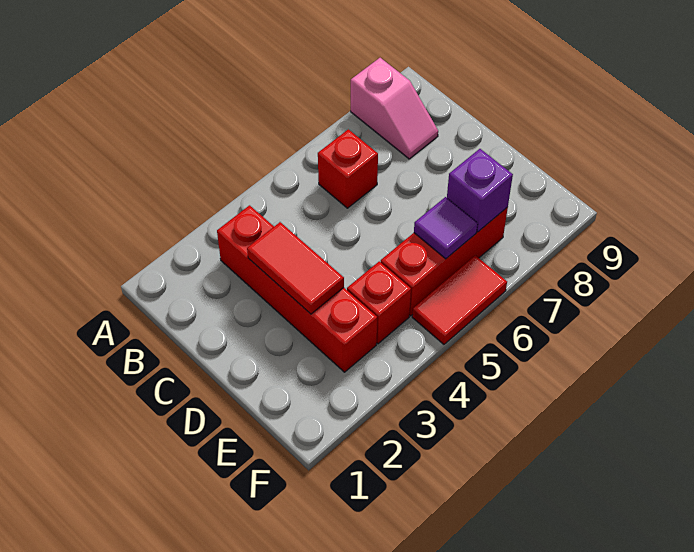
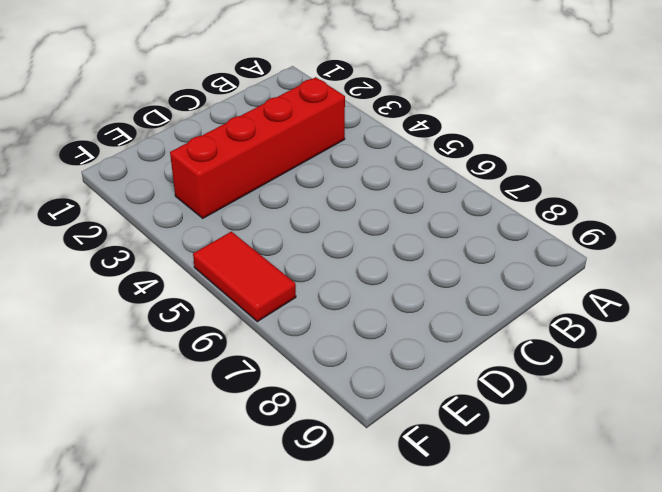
none -> pink 1x2 slope [351,58,438,159]
none -> red 1x1 brick [318,129,378,208]

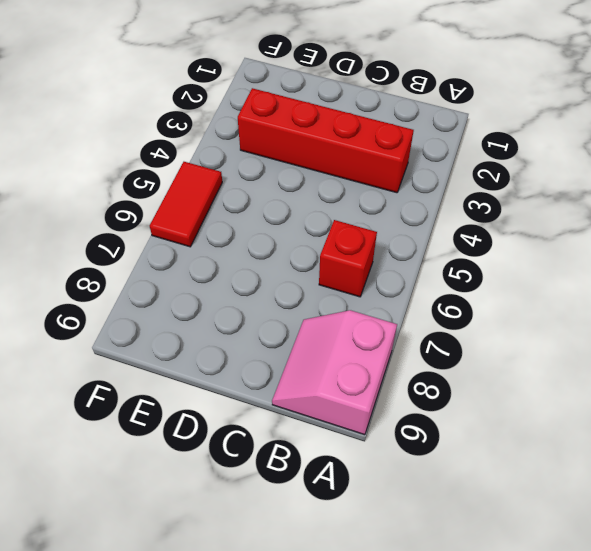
pink 2x2 slope [272,310,397,435] -> pink 1x2 slope [351,58,438,159]
none -> red 1x1 brick [347,261,411,344]
none -> red 1x3 brick [381,207,508,316]

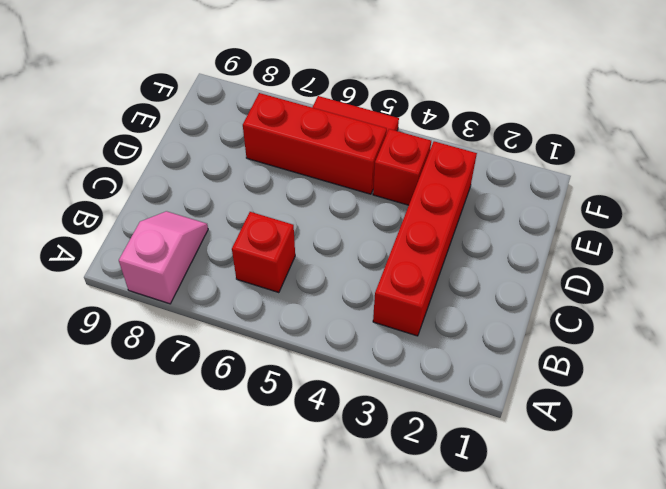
none -> red 1x2 tile [247,222,344,314]
none -> purple 1x1 tile [414,197,478,259]

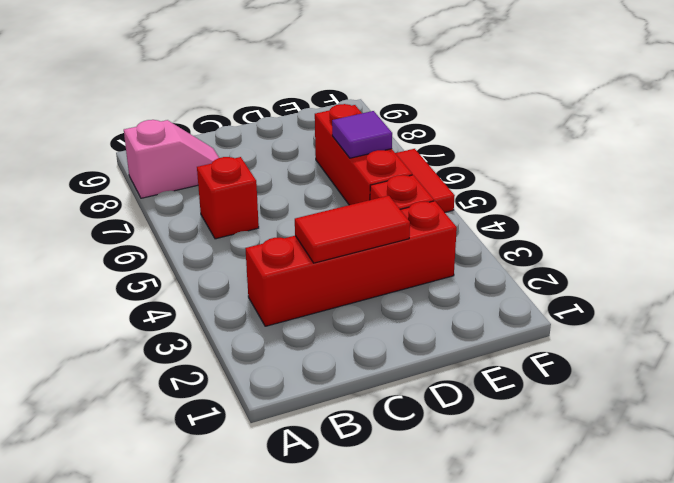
none -> purple 1x1 brick [447,149,513,232]

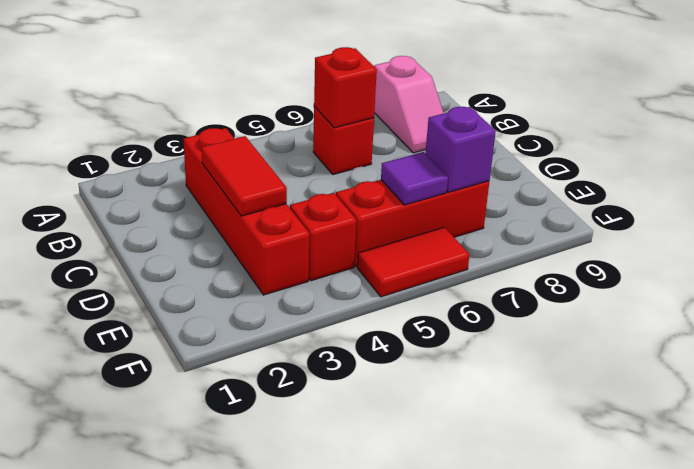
red 1x1 brick [314,47,377,128] -> none

